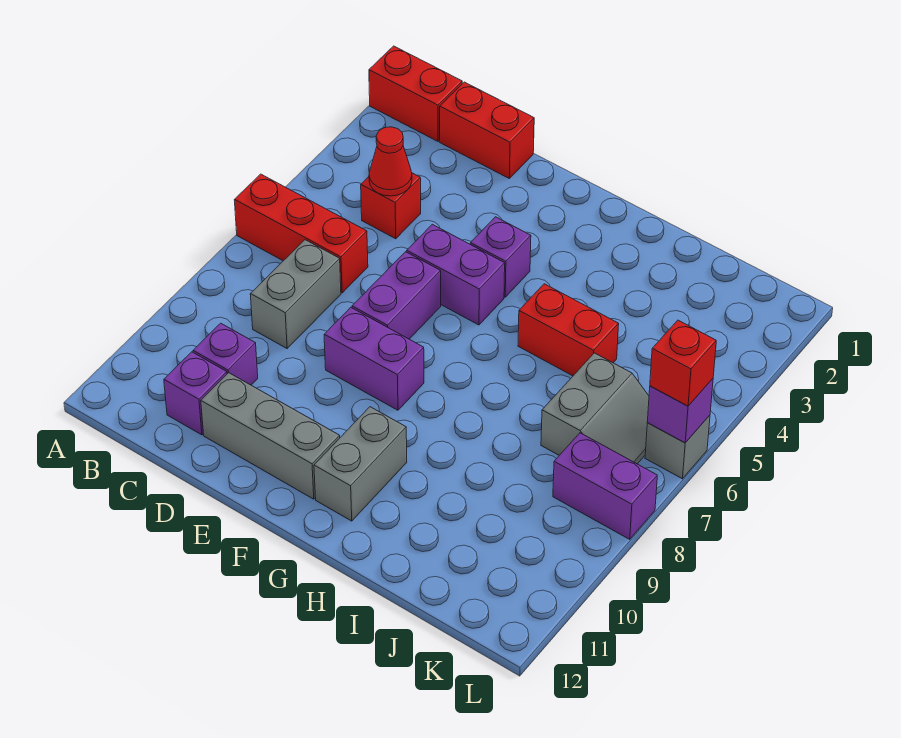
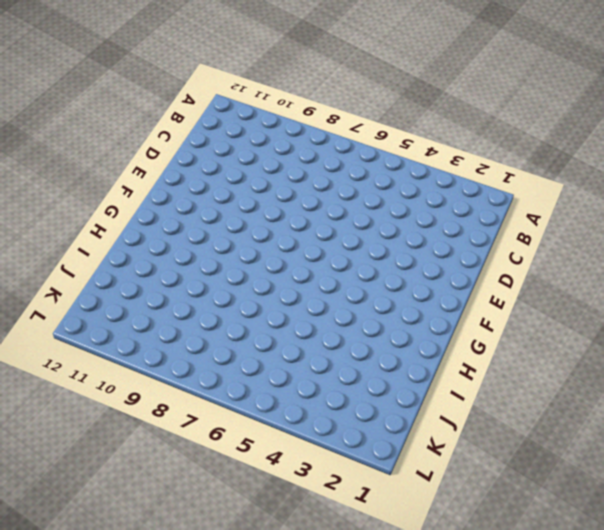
none -> red 1x2 brick [369,46,462,141]
none -> red 1x3 brick [234,174,368,293]
none -> red 1x2 brick [440,82,534,178]

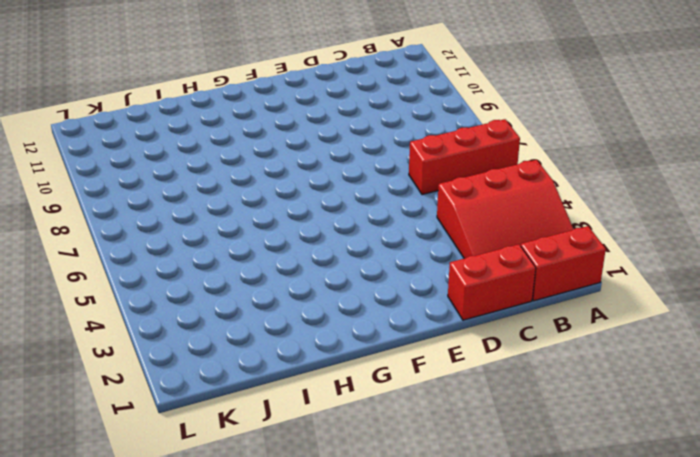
red 3x3 slope [437,160,573,258] -> red 1x1 brick [361,173,421,239]
none -> grey 1x2 brick [250,240,341,348]
none -> purple 1x1 brick [193,323,258,385]
none -> purple 1x1 brick [164,352,227,435]

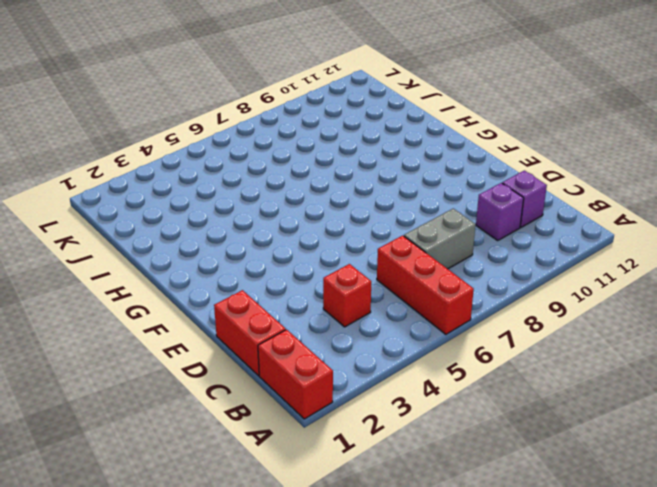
none -> grey 1x3 brick [201,373,340,499]
none -> purple 1x2 brick [407,224,505,325]
none -> purple 1x2 brick [352,252,441,339]

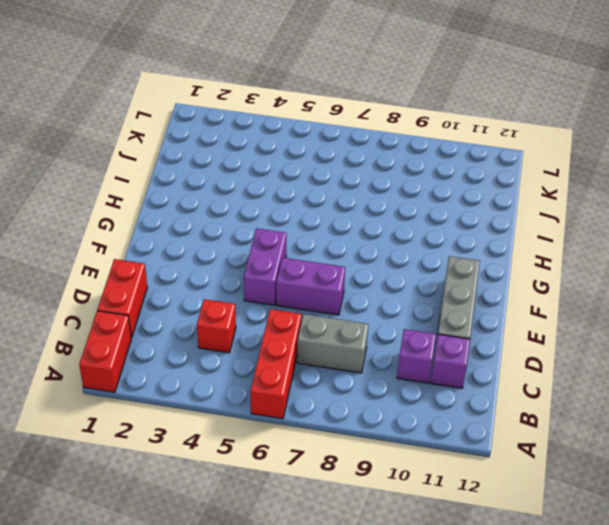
none -> purple 1x2 brick [324,307,424,410]
none -> purple 1x1 brick [470,217,531,297]
none -> grey 1x2 brick [314,407,407,521]

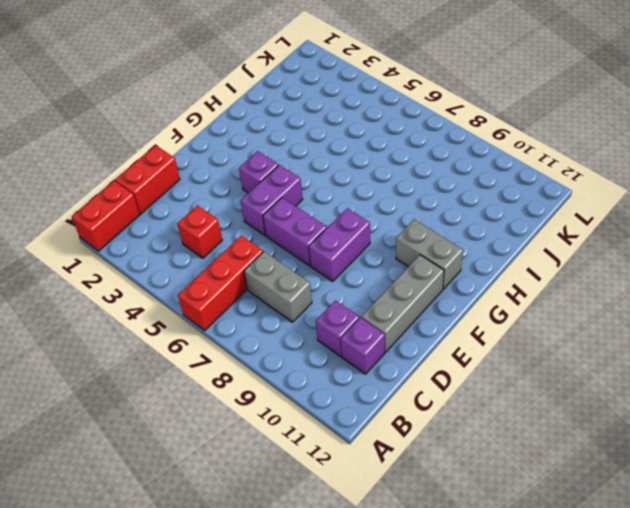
none -> red 1x2 brick [518,284,619,376]
none -> grey 2x2 slope [541,353,649,464]
none -> purple 1x2 brick [553,433,657,539]

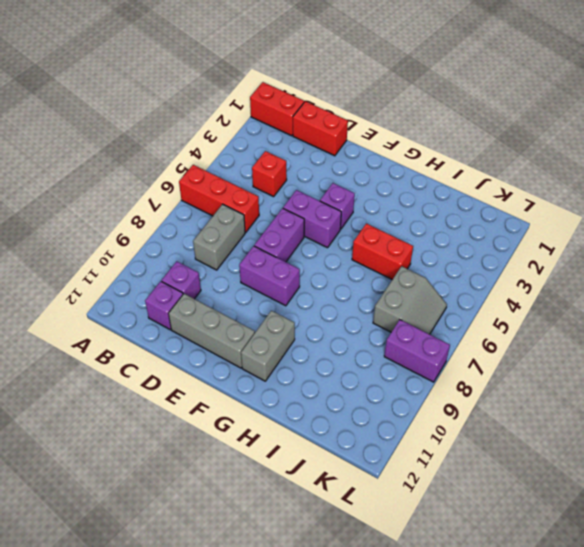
none -> grey 1x1 brick [645,415,710,479]
none -> red 1x1 cone [369,127,412,196]
none -> purple 1x1 brick [647,379,713,443]

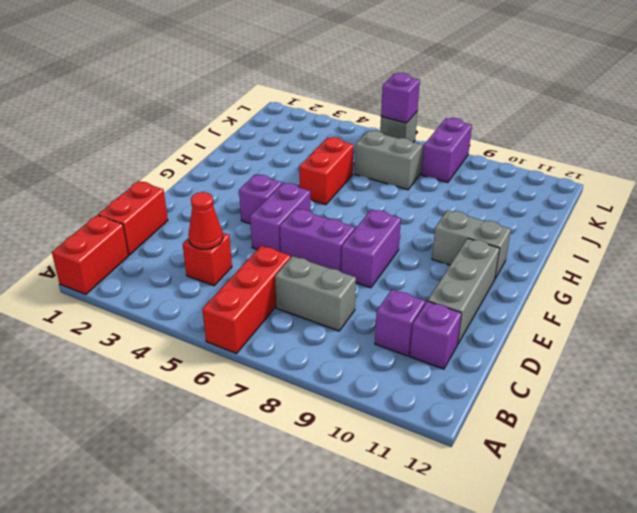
none -> red 1x1 brick [650,320,716,406]

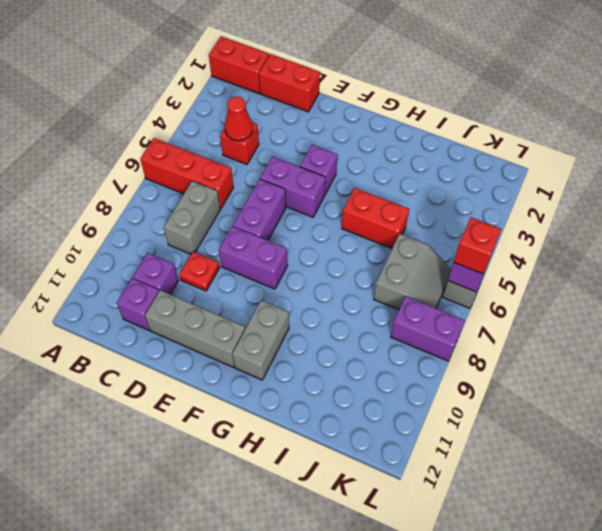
red 1x1 plate [179,252,220,291] -> none

